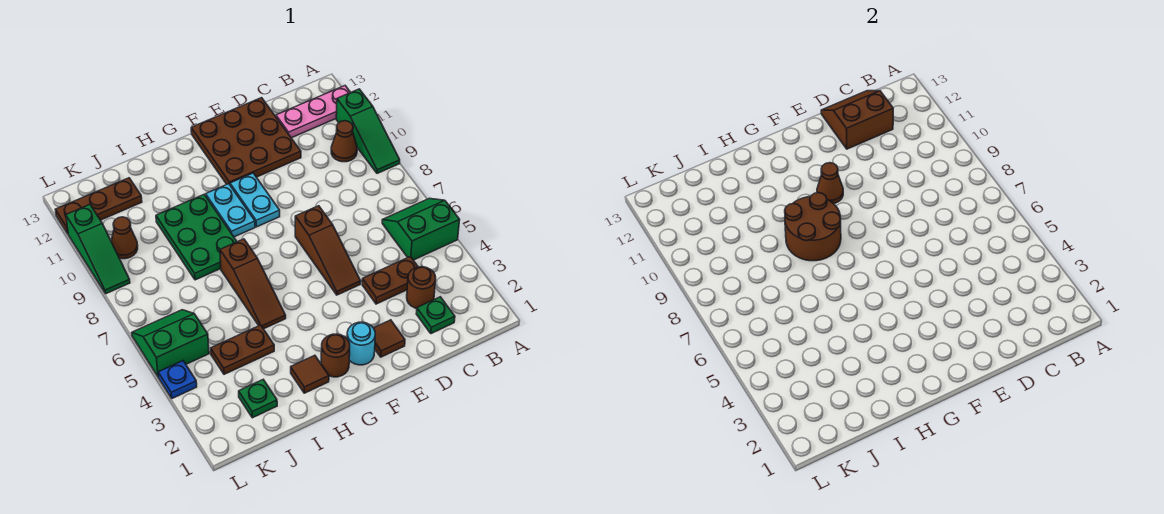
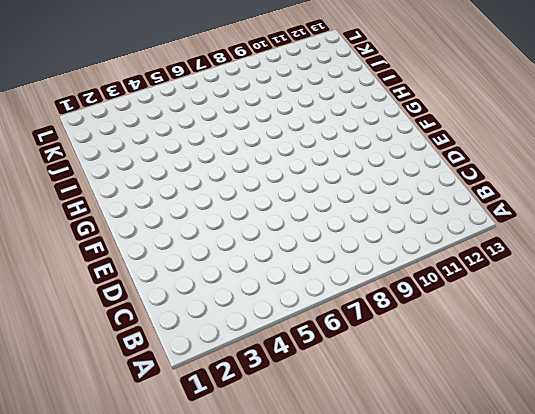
none -> green 2x2 slope [382,198,460,260]
none -> green 1x3 slope [336,89,400,173]
none -> pink 1x3 plate [276,86,351,138]

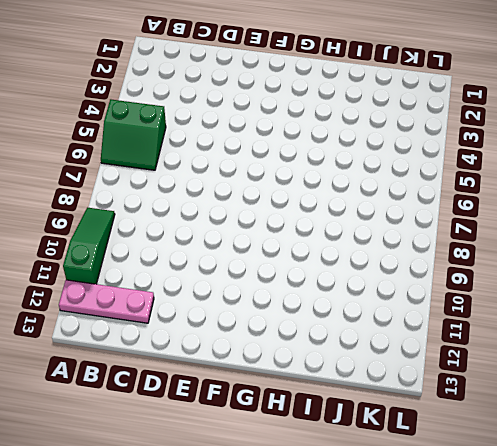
none -> brown 1x1 cone [331,121,357,162]
none -> green 1x1 plate [416,297,455,334]
none -> brown 1x1 round brick [407,267,436,308]

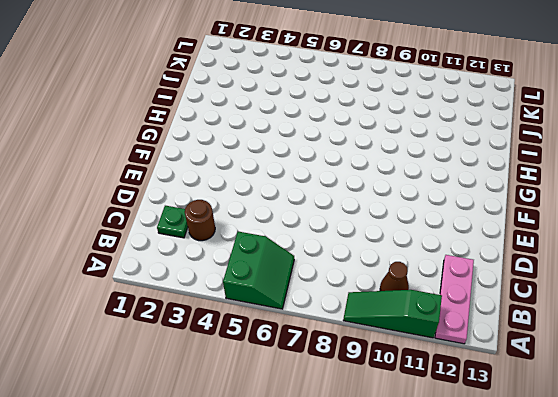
none -> brown 1x2 plate [362,257,418,304]
none -> brown 3x3 plate [191,98,301,184]
none -> brown 1x1 tile [374,320,405,357]

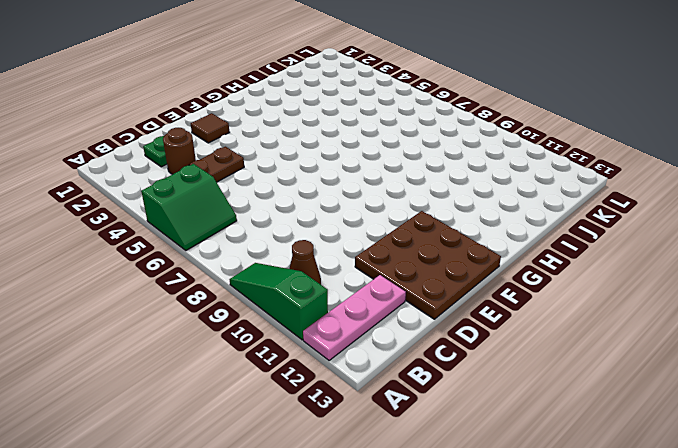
none -> brown 1x3 slope [295,206,361,295]
none -> cyan 1x1 round brick [347,322,375,365]
none -> cyan 1x2 plate [230,173,280,227]

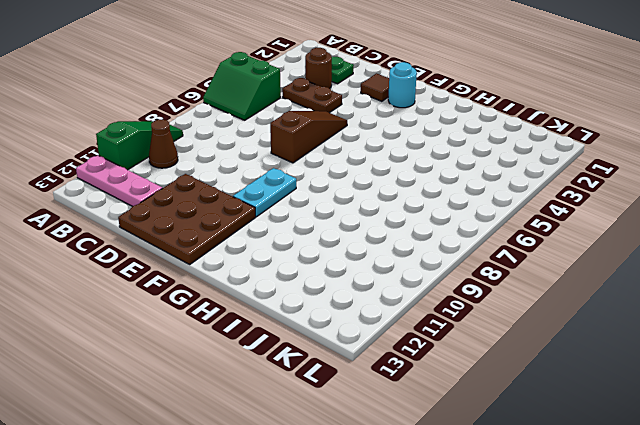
none -> brown 1x1 round brick [321,334,350,377]
none -> cyan 1x2 plate [206,184,255,237]
none -> brown 1x1 tile [291,355,329,393]

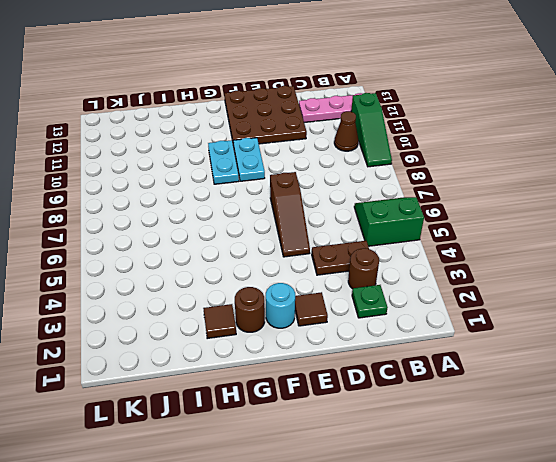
none -> brown 1x3 slope [220,239,286,329]
none -> green 2x3 plate [156,195,237,280]
none -> brown 1x2 plate [211,325,274,374]

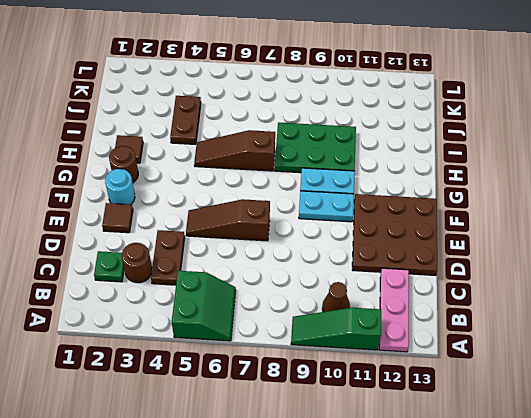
none -> green 1x1 plate [239,380,277,418]
none -> brown 1x3 plate [55,178,142,233]
none -> green 2x2 slope [132,310,209,377]

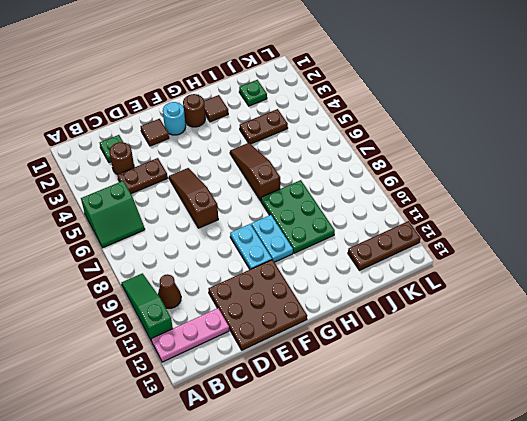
none -> green 2x2 slope [132,310,209,377]
none -> brown 1x1 cone [111,217,138,259]
none -> blue 1x1 plate [158,361,197,398]

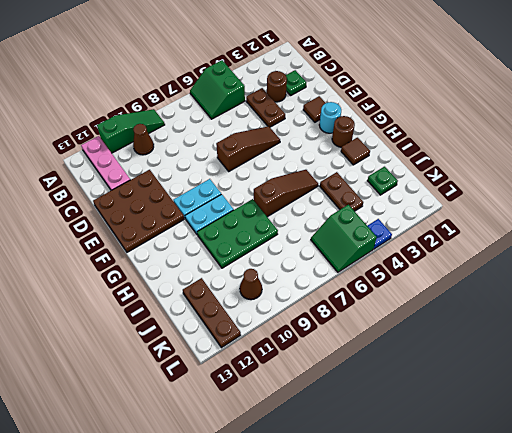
none -> green 1x3 slope [66,205,130,294]
none -> brown 2x2 slope [821,91,893,149]
none -> brown 1x1 cone [817,163,843,204]

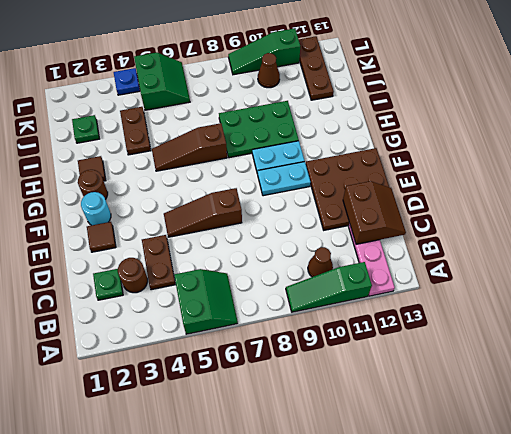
none -> brown 1x1 cone [817,163,843,204]
none -> brown 2x2 round brick [785,193,841,261]

